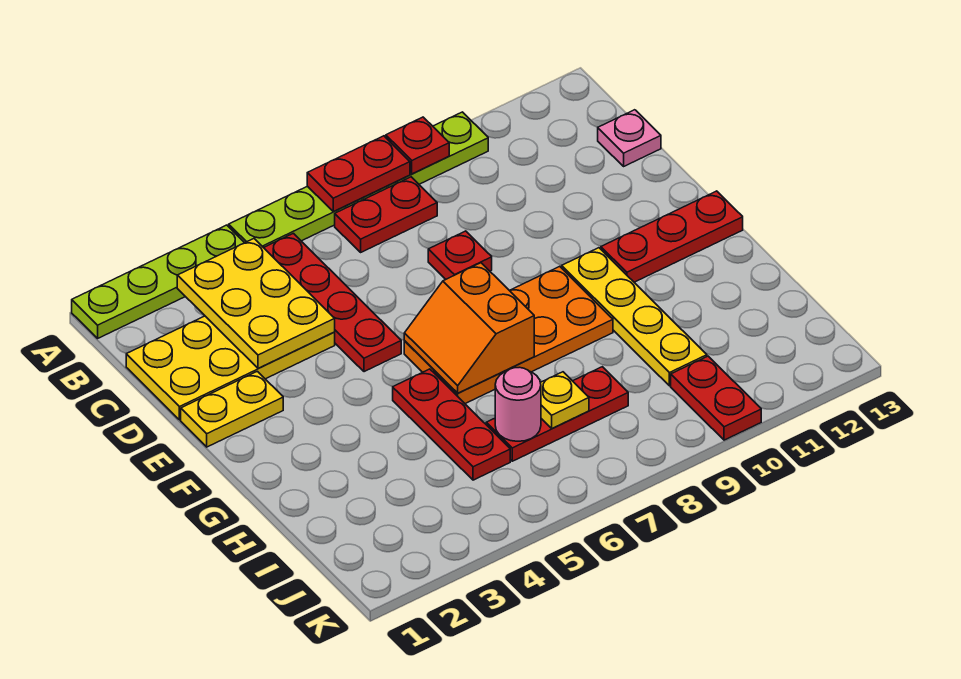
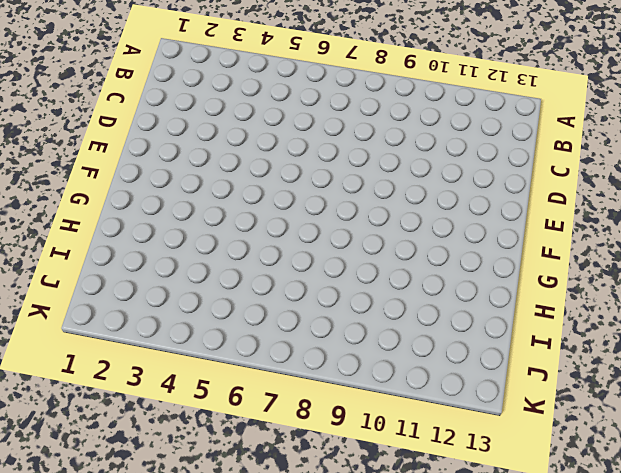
none -> lime 1x4 plate [72,225,244,338]
none -> lime 1x6 plate [229,112,488,248]
none -> red 1x4 plate [264,233,401,372]

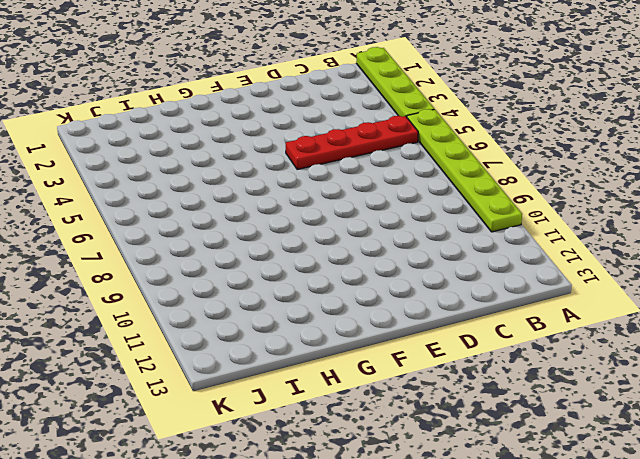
none -> red 1x2 plate [335,177,437,252]
none -> yellow 2x4 plate [126,316,335,420]
none -> pink 1x1 plate [598,110,661,166]

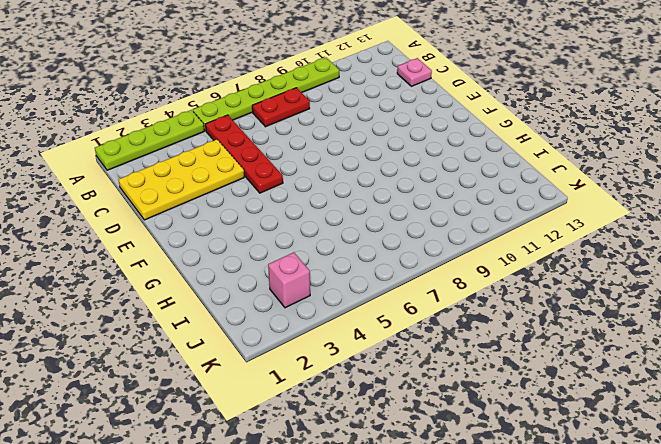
pink 1x1 brick [268,252,310,308] -> none
none -> red 1x1 plate [428,231,492,279]
none -> yellow 1x2 plate [181,371,283,447]
none -> orange 2x4 plate [404,266,613,404]

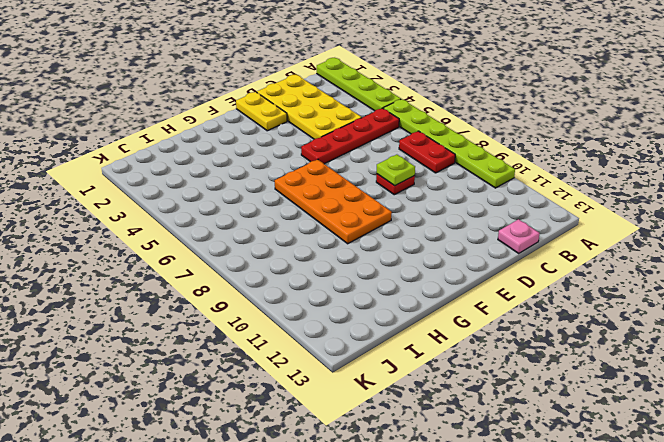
lime 1x1 plate [377,155,415,186] -> none
none -> yellow 1x4 plate [562,248,707,386]
none -> red 1x3 plate [601,191,743,282]
none -> red 1x3 plate [393,369,510,480]

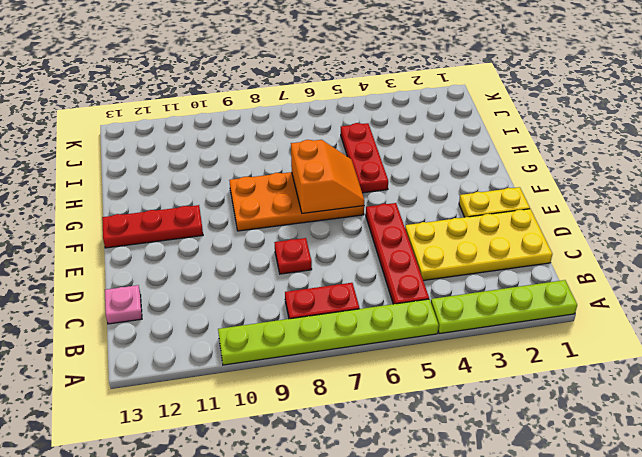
none -> yellow 1x4 plate [562,248,707,386]
none -> red 1x3 plate [486,367,628,461]
none -> red 1x2 plate [671,356,761,440]

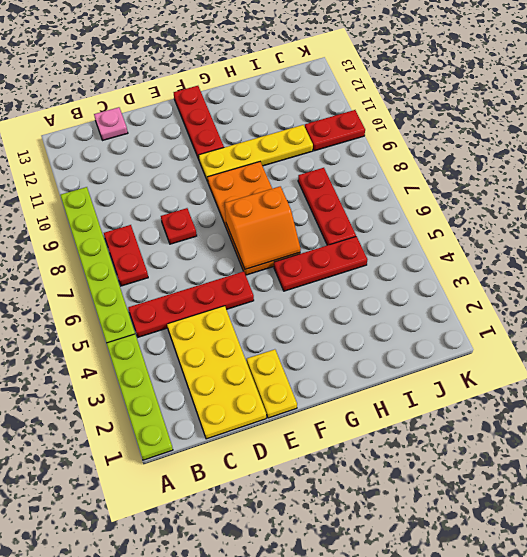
none -> red 1x2 plate [307,136,410,212]
none -> red 1x1 plate [386,117,449,174]
none -> yellow 2x3 plate [177,239,335,369]

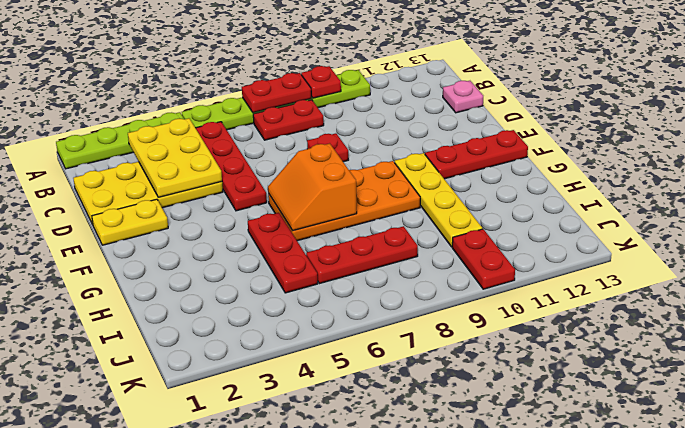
none -> pink 1x1 round brick [495,367,541,441]
none -> yellow 1x1 plate [540,372,589,429]

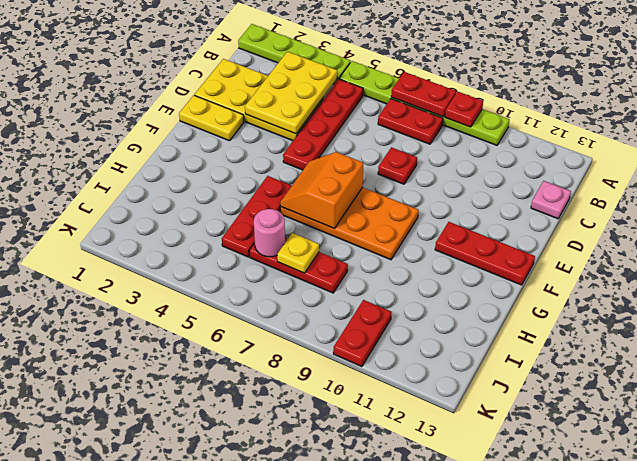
none -> yellow 1x4 plate [562,248,707,386]

